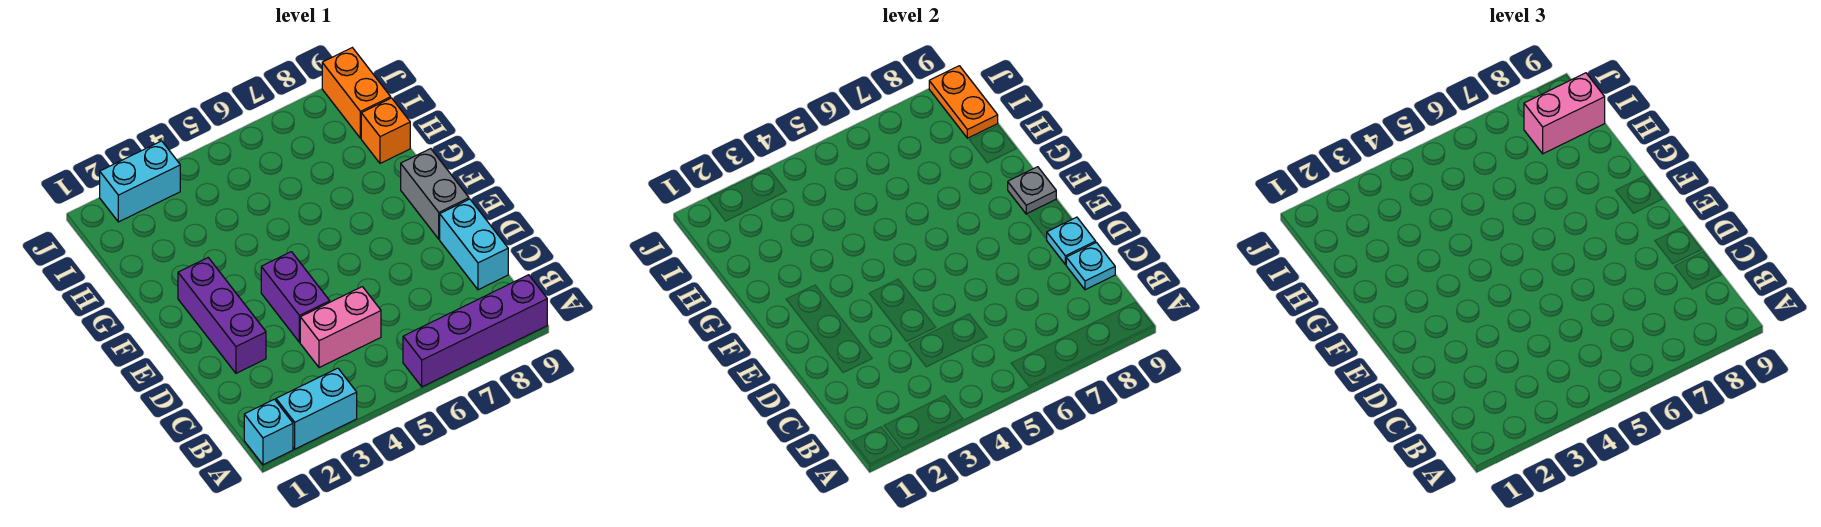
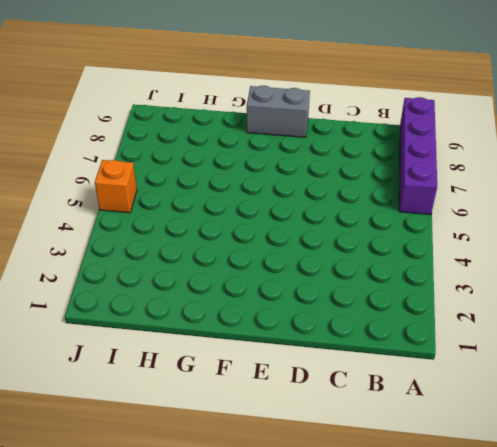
orange 1x1 brick [95,160,137,213] -> orange 1x1 brick moved to [361,98,410,163]
none -> cyan 1x1 brick [244,399,293,465]
none -> cyan 1x2 brick [276,368,357,449]
none -> pink 1x2 brick [300,287,381,368]

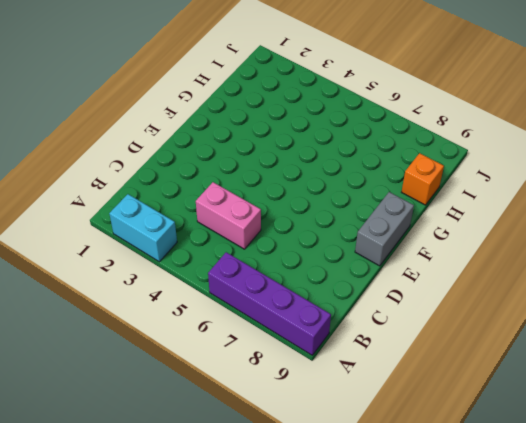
none -> cyan 1x1 brick [244,399,293,465]
none -> cyan 1x2 brick [440,199,508,290]
none -> purple 1x3 brick [178,258,266,373]

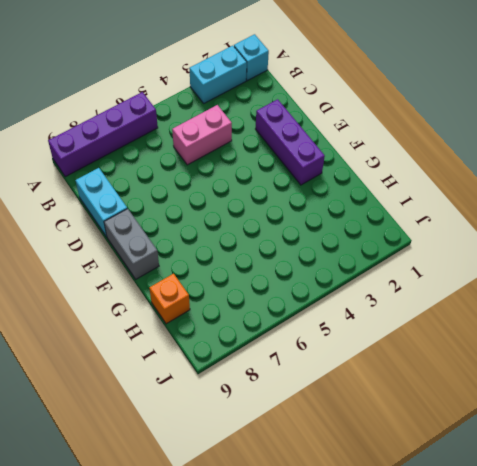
none -> purple 1x2 brick [261,252,330,342]
none -> orange 1x2 brick [322,48,391,138]
none -> cyan 1x2 brick [100,141,180,222]

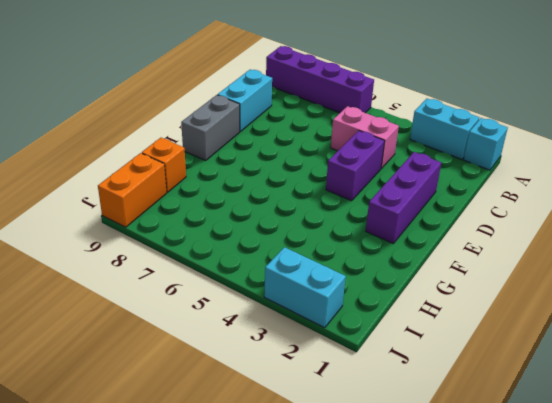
none -> cyan 1x1 plate [1066,243,1115,290]
none -> cyan 1x1 plate [1046,217,1096,264]
none -> grey 1x1 plate [1008,167,1056,214]

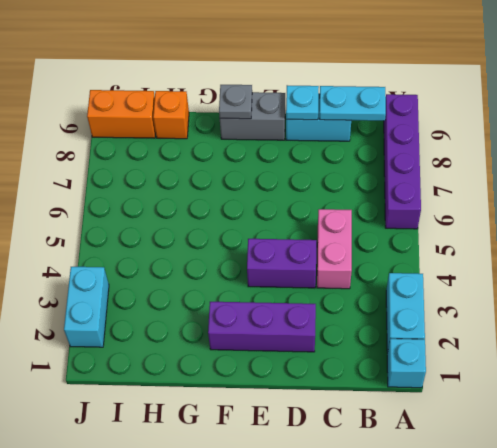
cyan 1x2 plate [320,86,386,121] -> cyan 1x1 plate [1066,243,1115,290]
none -> orange 1x2 plate [929,66,998,138]
none -> pink 1x2 brick [1524,73,1605,154]

